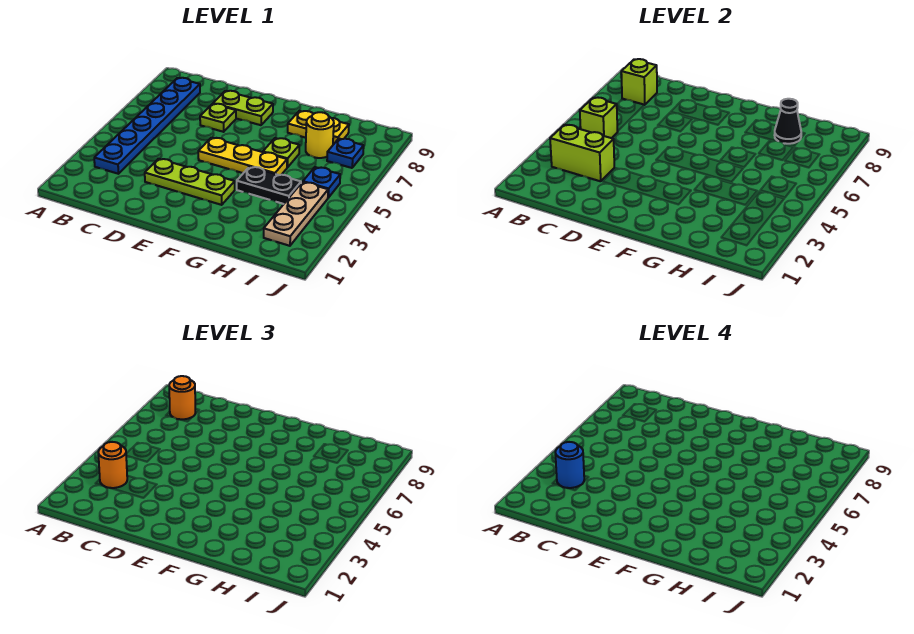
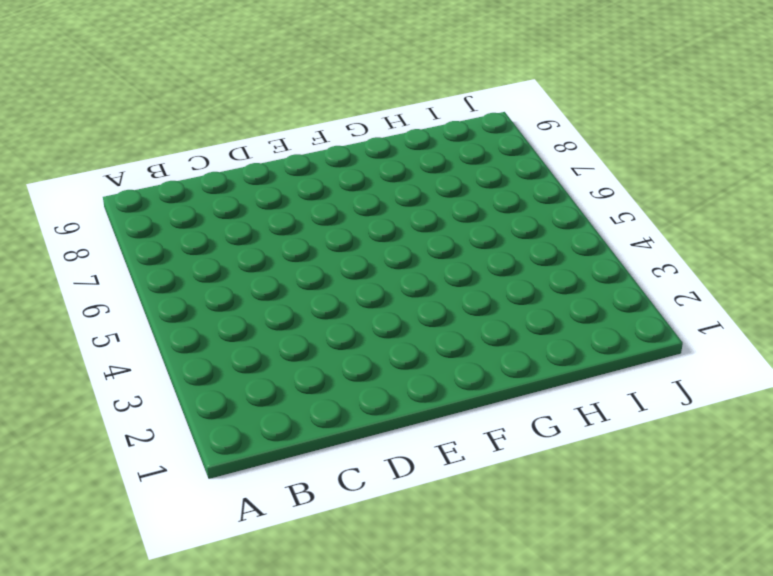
none -> blue 1x6 plate [94,78,200,174]
none -> lime 1x3 plate [145,159,235,205]
none -> lime 1x1 plate [200,104,236,132]

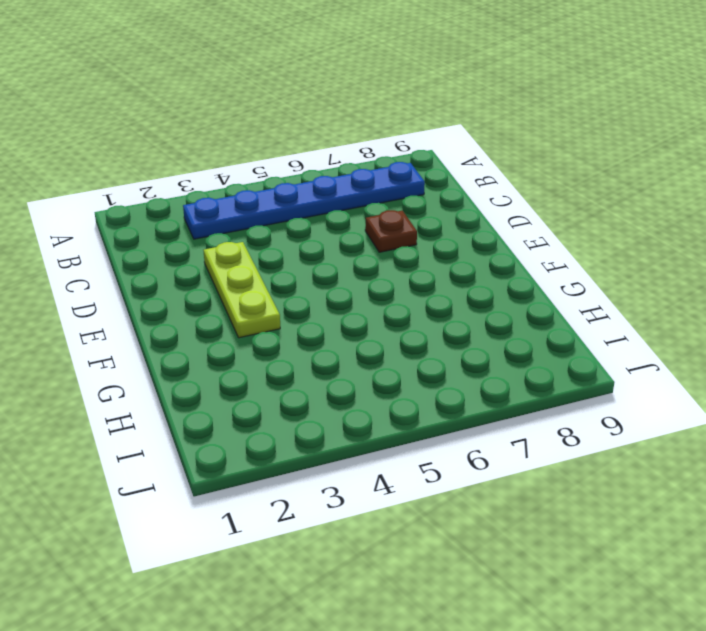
brown 1x1 plate [365,210,417,252] -> lime 1x1 plate [200,104,236,132]
none -> lime 1x2 plate [213,91,273,125]
none -> yellow 1x3 plate [198,138,287,175]
none -> black 1x2 plate [237,167,301,204]

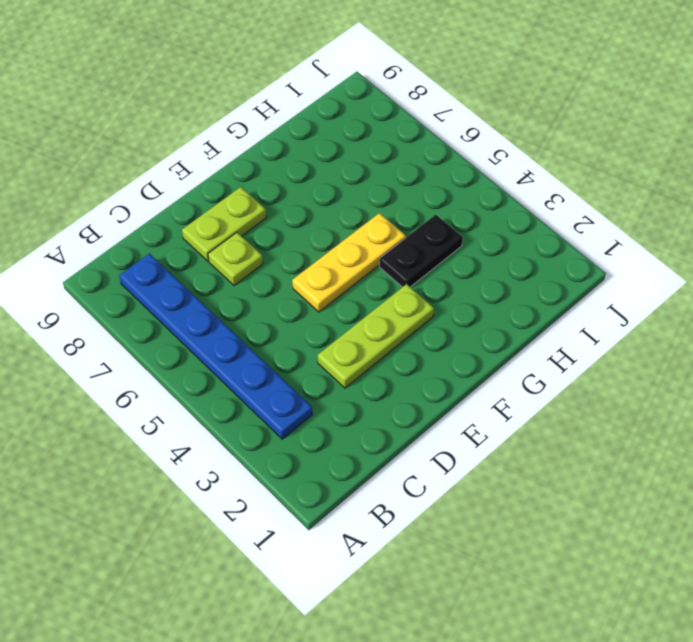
none -> lime 1x1 plate [263,138,299,168]
none -> yellow 1x2 plate [288,111,349,145]
none -> yellow 1x1 round brick [306,112,334,158]

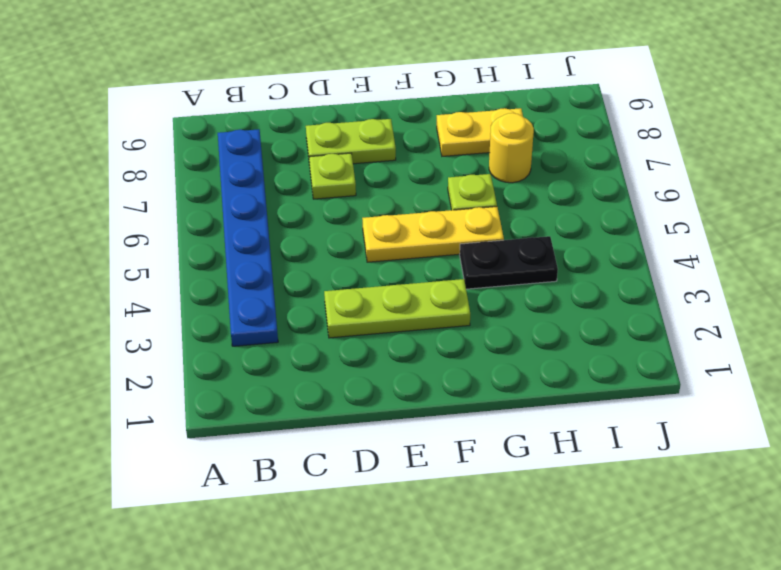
none -> tan 1x3 plate [264,182,328,246]
none -> blue 1x1 plate [303,167,340,198]
none -> blue 1x1 plate [327,139,364,168]

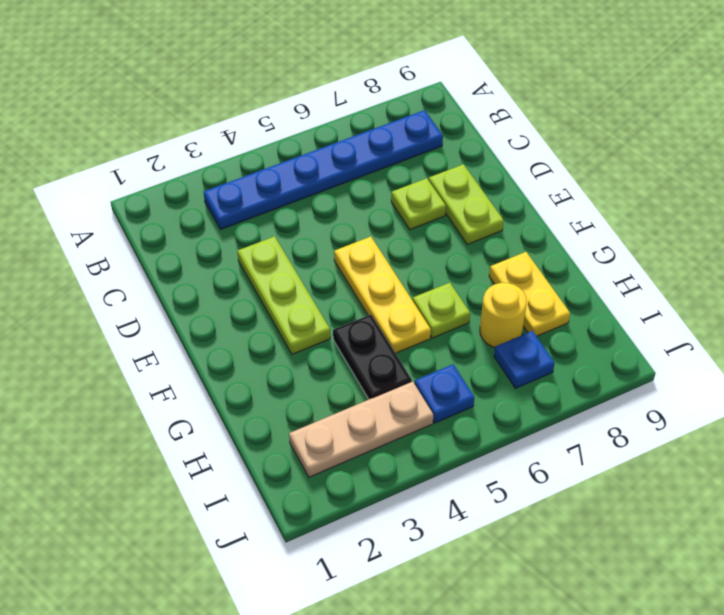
none -> lime 1x2 brick [550,125,614,181]
none -> lime 1x1 brick [580,98,618,138]
none -> lime 1x1 brick [621,59,657,105]

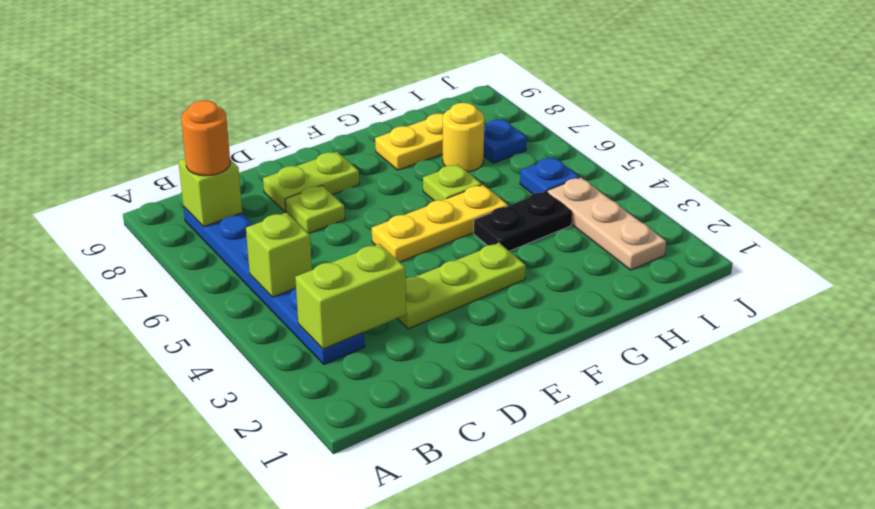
none -> black 1x1 cone [775,99,801,144]
none -> orange 1x1 round brick [98,442,127,488]
none -> blue 1x1 round brick [555,442,584,488]

